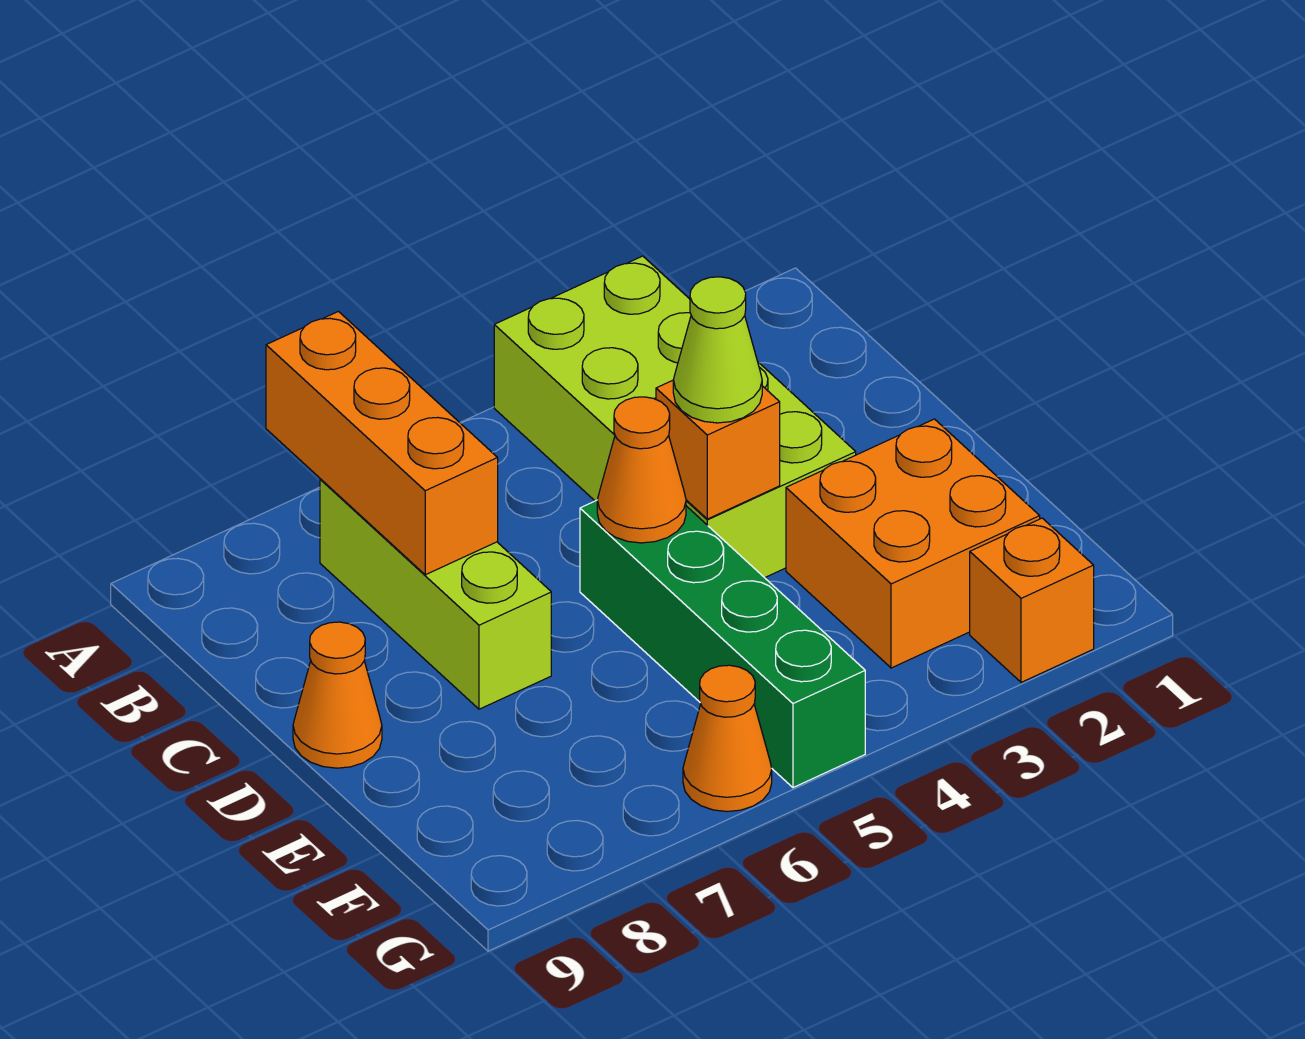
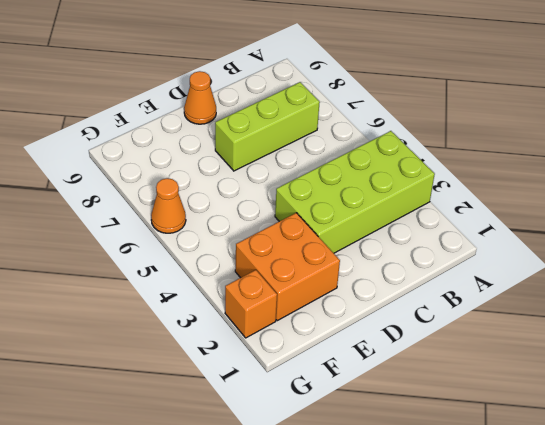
none -> green 1x4 brick [580,500,865,788]
none -> orange 1x3 brick [266,311,498,575]

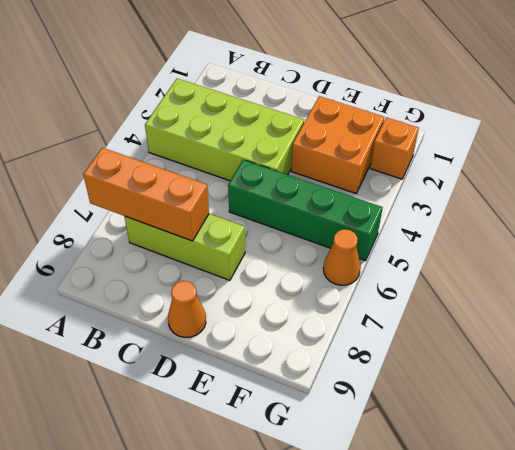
none -> orange 1x1 brick [656,380,780,519]
none -> orange 1x1 cone [597,397,686,543]

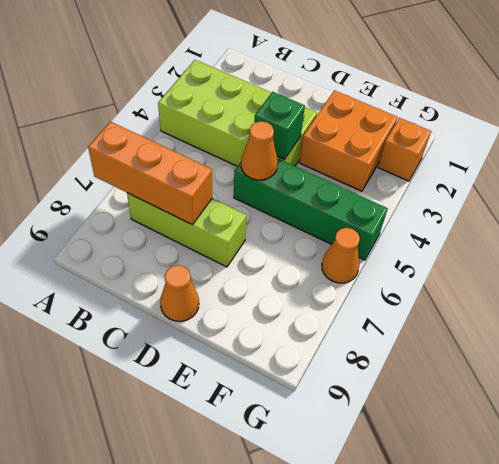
green 1x1 brick [254,92,305,159] -> orange 1x1 brick [656,380,780,519]
none -> lime 1x1 cone [673,277,762,423]

